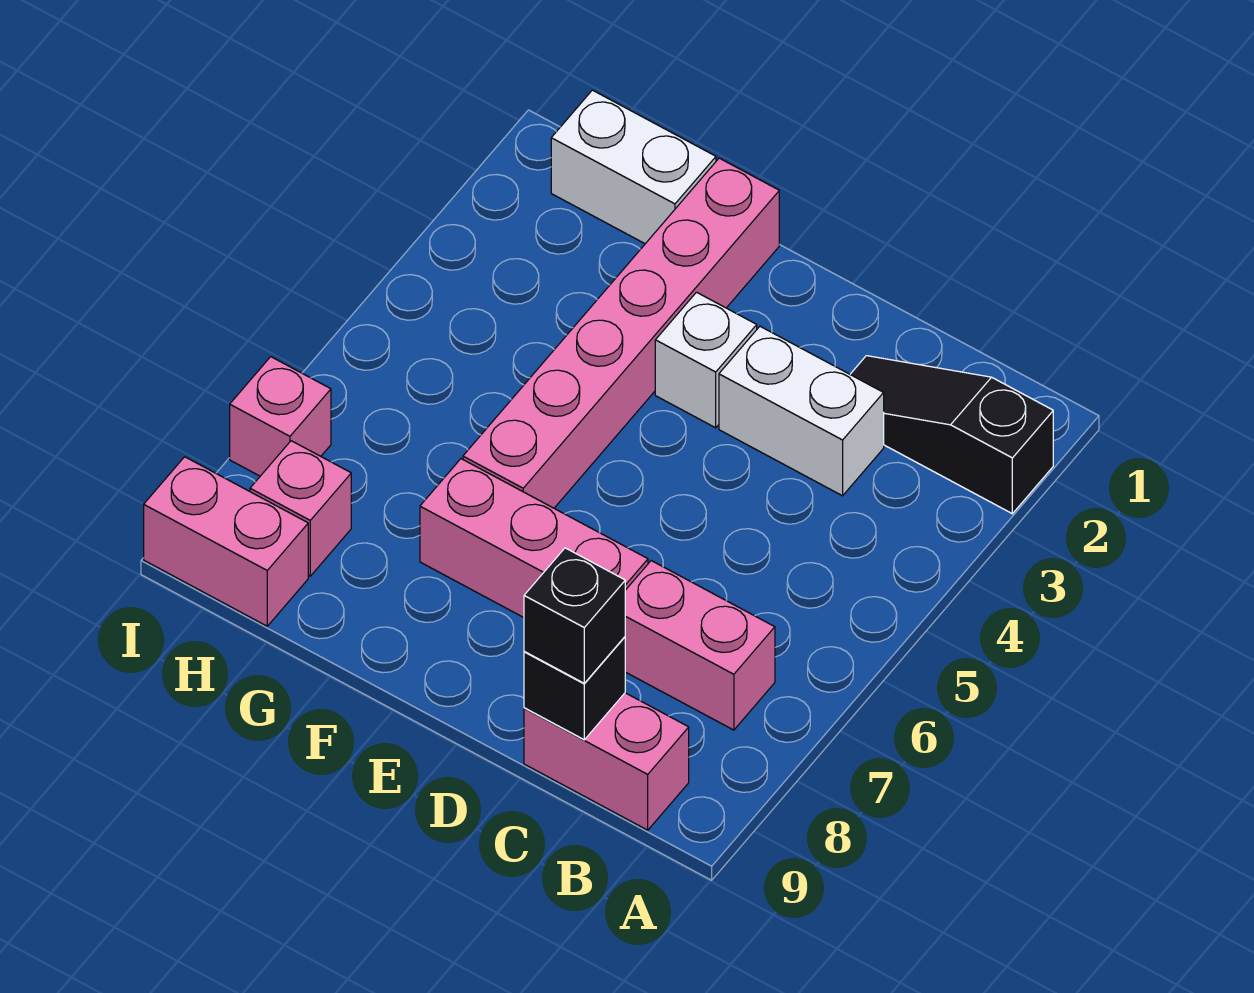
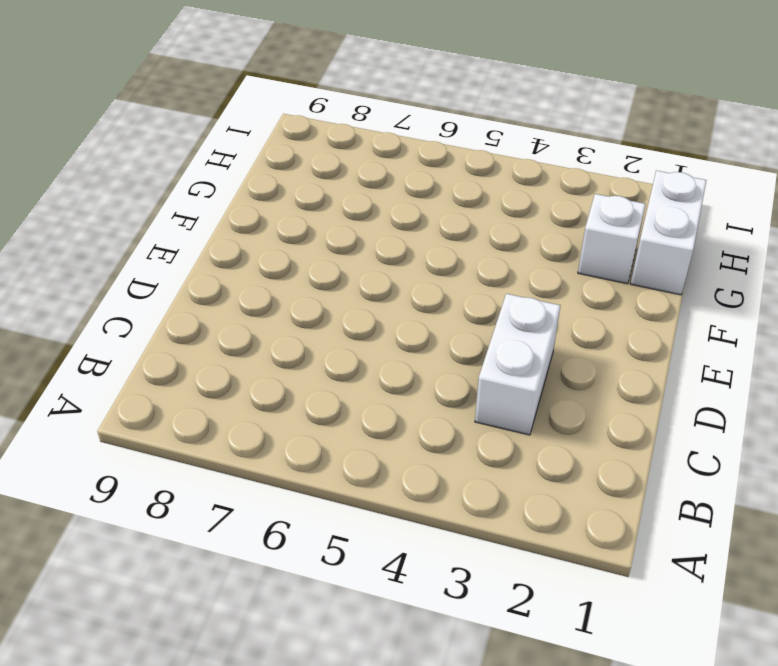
white 1x1 brick [578,194,646,284] -> white 1x1 brick moved to [655,292,757,428]
none -> black 1x3 slope [850,356,1053,514]
none -> pink 1x2 brick [625,561,775,730]
none -> pink 1x2 brick [524,693,689,830]

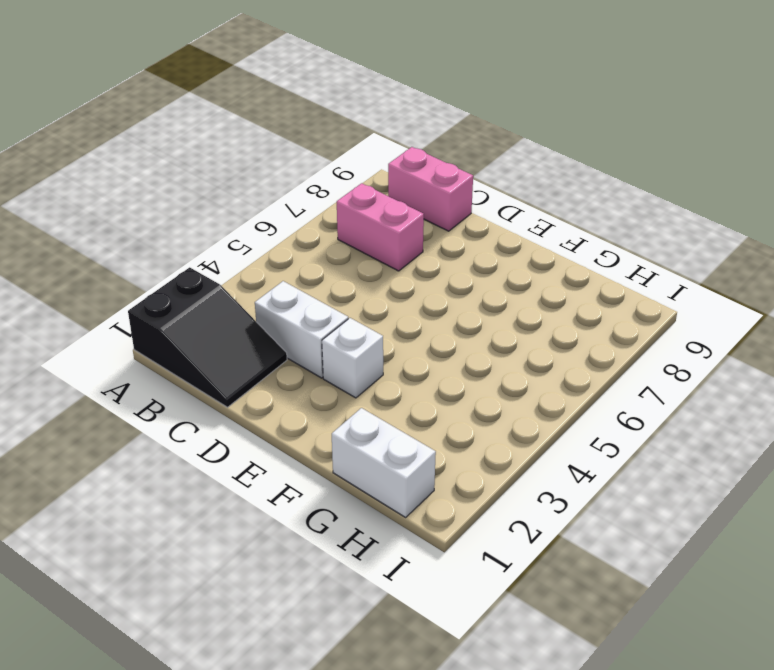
black 2x3 slope [128,267,287,407] -> black 1x3 slope [850,356,1053,514]
none -> pink 1x3 brick [420,459,648,618]
none -> pink 1x6 brick [463,158,779,508]
none -> pink 1x1 brick [250,441,351,576]

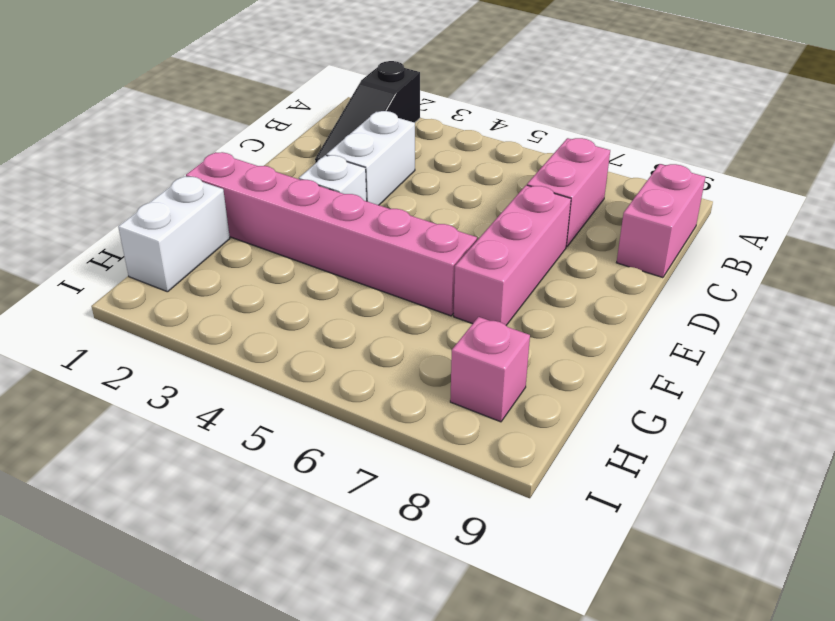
none -> pink 1x2 brick [144,457,308,626]
none -> pink 1x1 brick [230,357,331,476]
none -> black 1x1 brick [524,637,625,740]

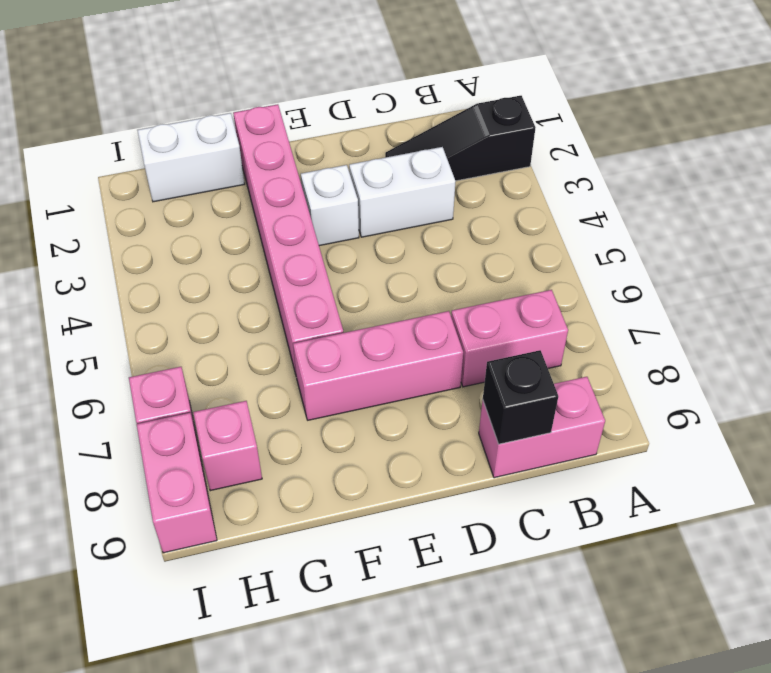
pink 1x2 brick [137,413,217,553] -> pink 1x2 brick turned to [144,457,308,626]
none -> black 1x1 brick [524,548,625,683]

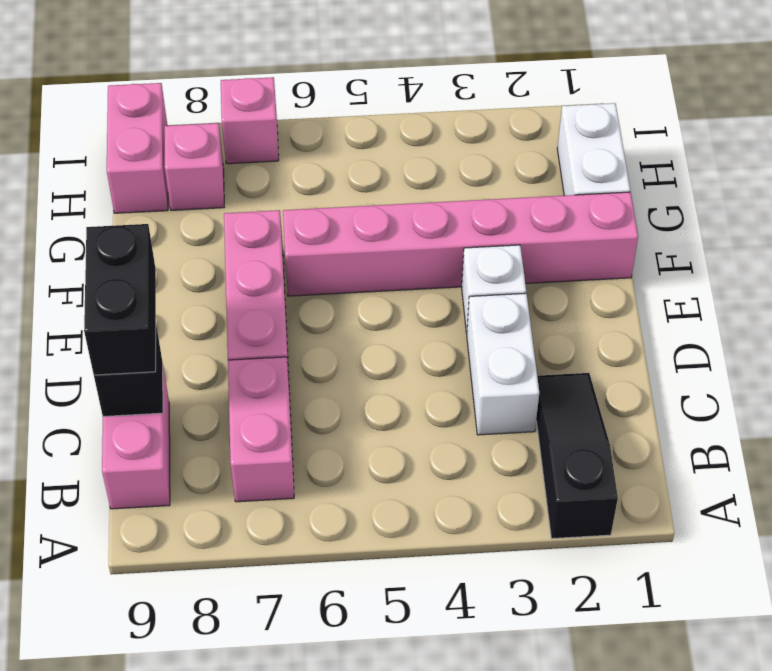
black 1x2 brick [84,224,156,375] -> black 1x1 brick [524,548,625,683]

